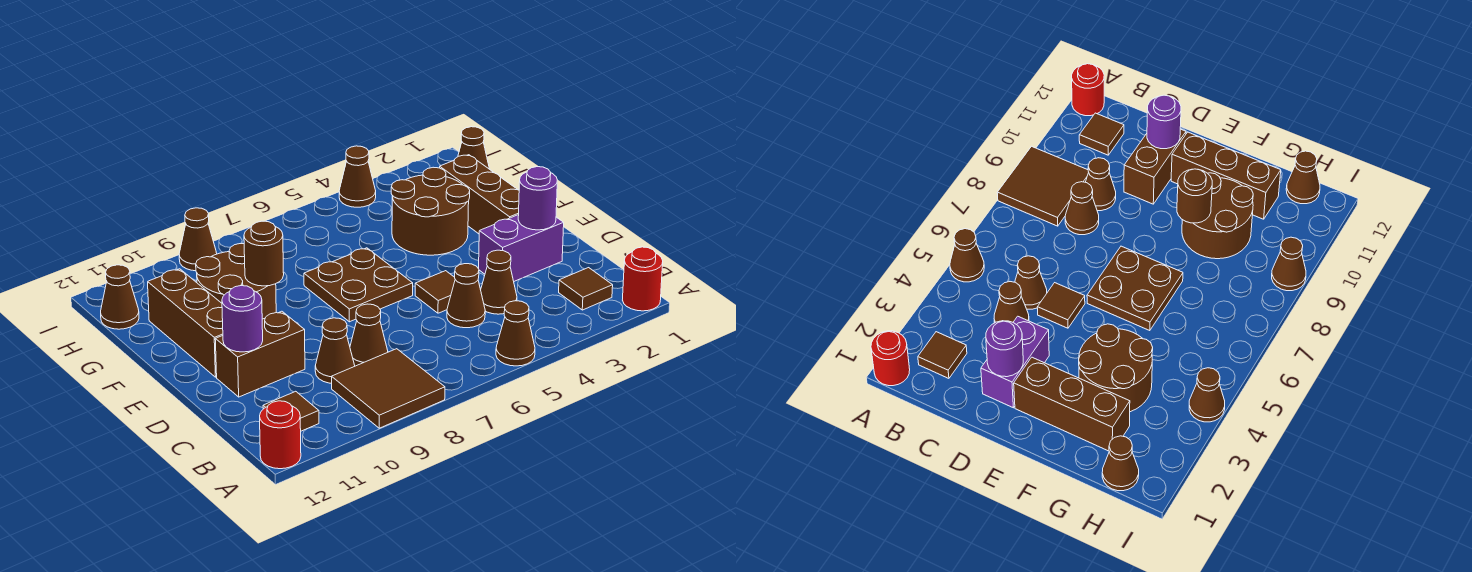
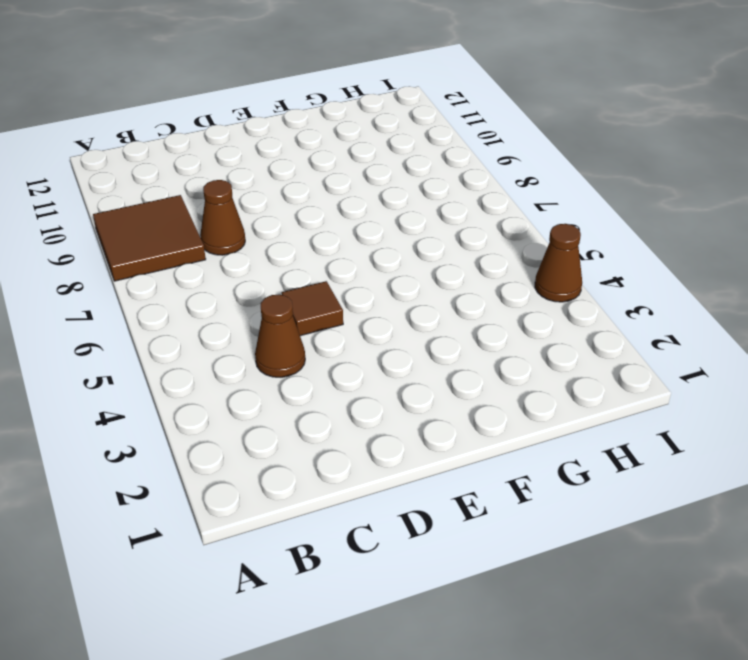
none -> red 1x1 round brick [623,247,663,311]
none -> brown 1x1 cone [496,301,535,366]
none -> red 1x1 round brick [260,401,301,469]

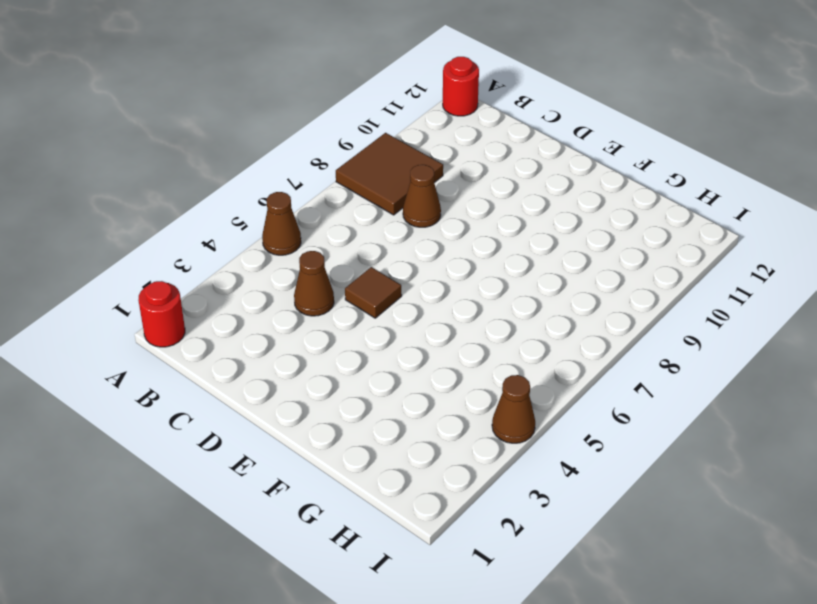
none -> brown 1x1 tile [559,268,613,310]
none -> brown 1x1 tile [263,391,319,431]
none -> brown 1x1 cone [447,264,485,328]

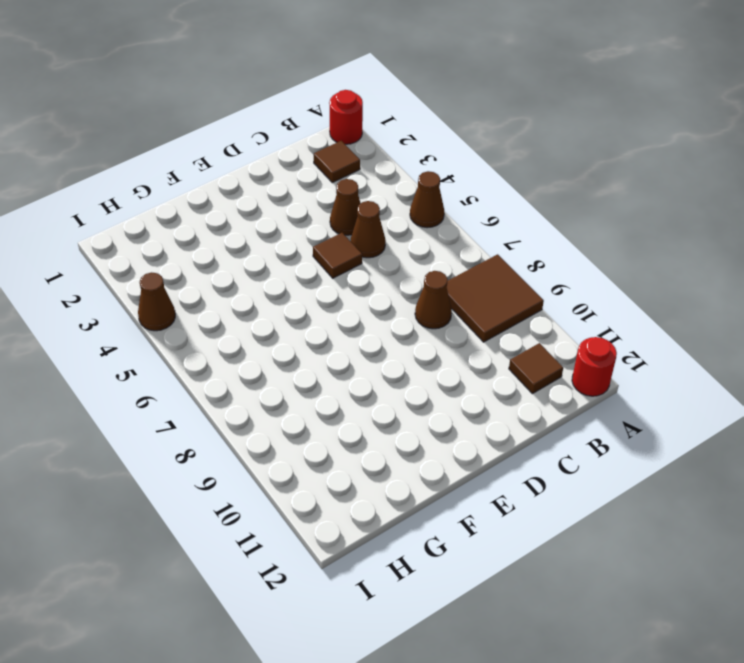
none -> brown 1x1 cone [315,318,355,383]
none -> purple 1x2 brick [479,215,564,281]
none -> brown 1x2 brick [215,311,305,397]

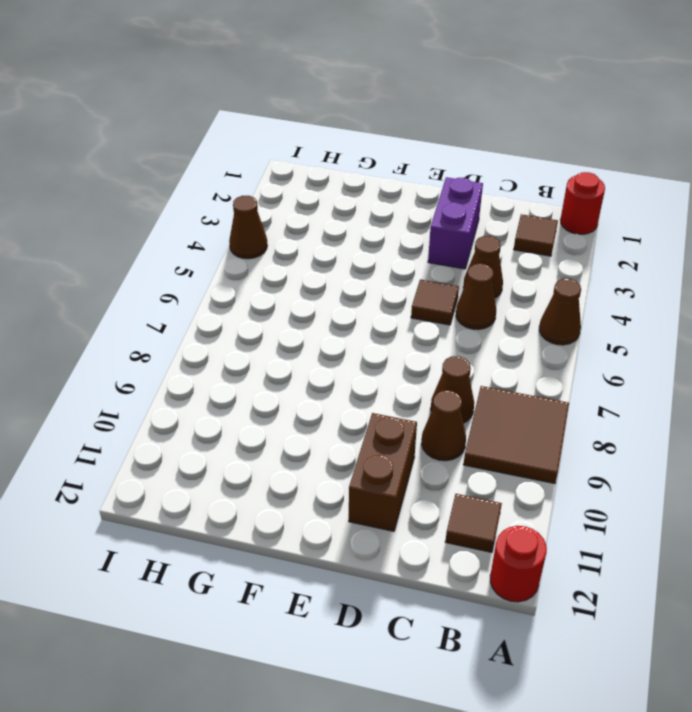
none -> brown 1x3 brick [440,155,519,234]
none -> brown 2x2 plate [304,248,413,322]
none -> brown 1x3 brick [148,269,223,377]

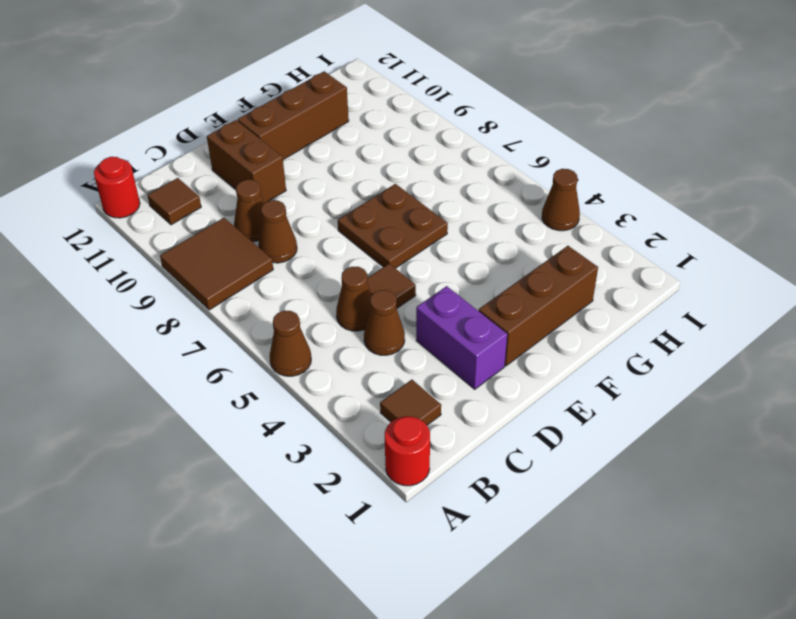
none -> brown 2x2 round brick [391,167,470,255]
none -> brown 2x2 round brick [196,244,276,319]
none -> brown 1x1 cone [458,127,489,169]

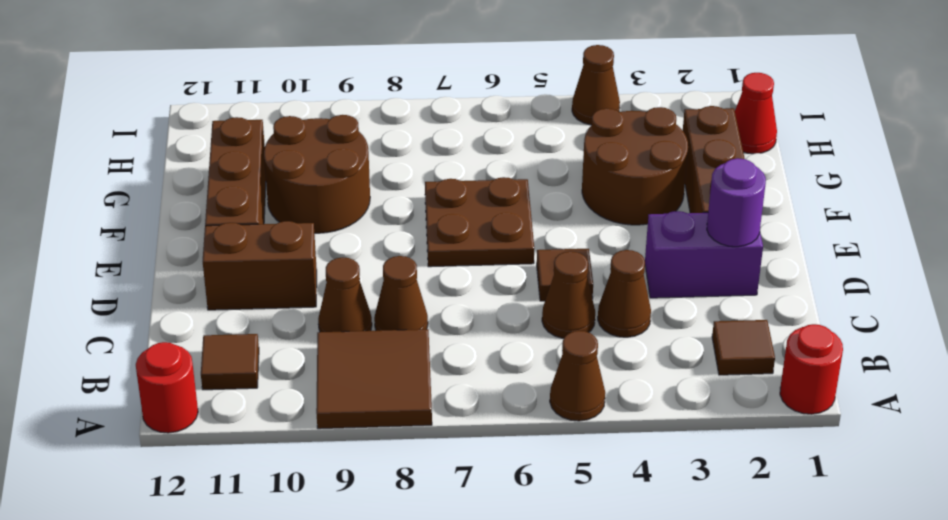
red 1x1 cone [735,73,777,154] -> brown 1x1 cone [458,127,489,169]
none -> brown 1x1 cone [101,265,139,329]
none -> brown 1x1 cone [179,208,217,271]
none -> purple 1x1 round brick [222,286,263,352]

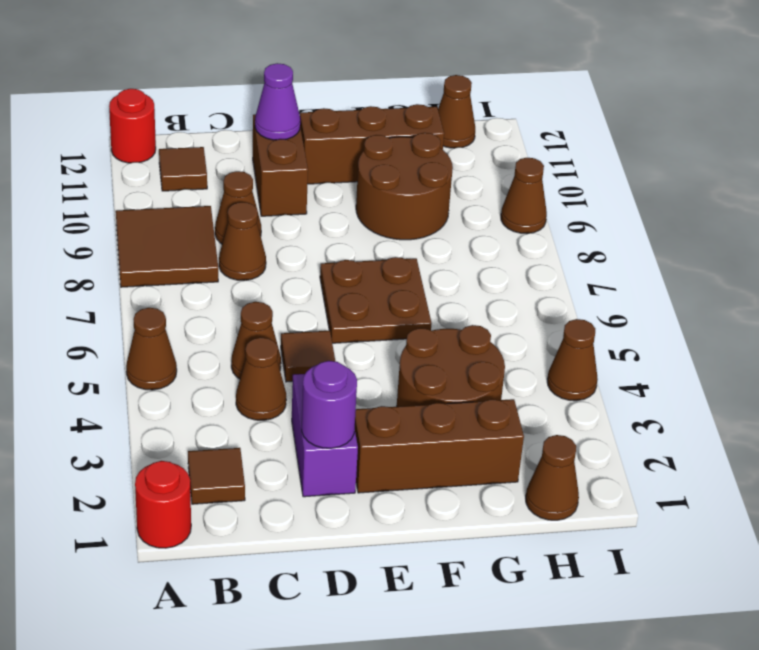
purple 1x1 cone [255,63,300,140] -> purple 1x1 round brick [222,286,263,352]
none -> brown 1x1 round brick [244,221,284,286]

